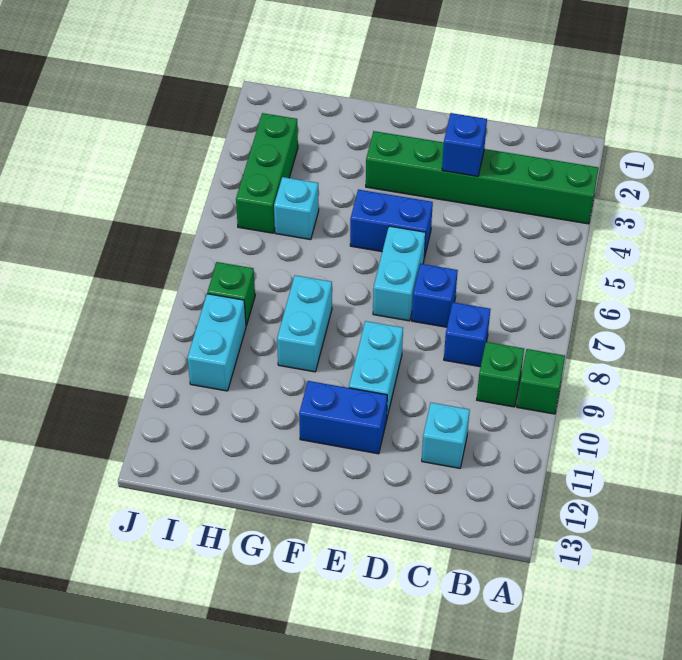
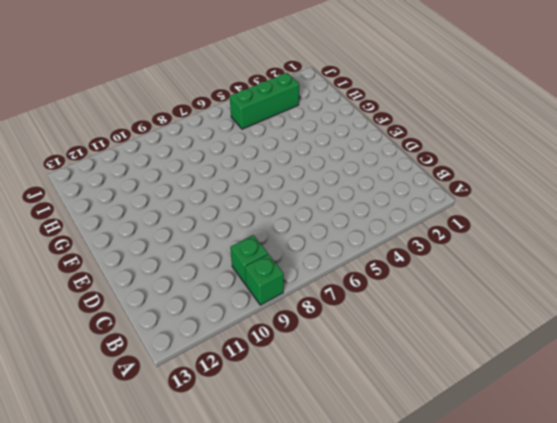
none -> green 1x6 brick [366,131,599,224]
none -> blue 1x1 brick [444,302,490,367]
none -> cyan 1x1 brick [422,403,470,468]

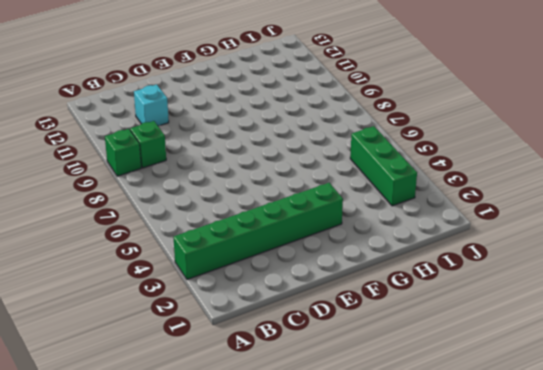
none -> blue 1x1 brick [444,302,490,367]
none -> blue 1x1 brick [412,264,458,327]
none -> blue 1x2 brick [350,190,433,258]

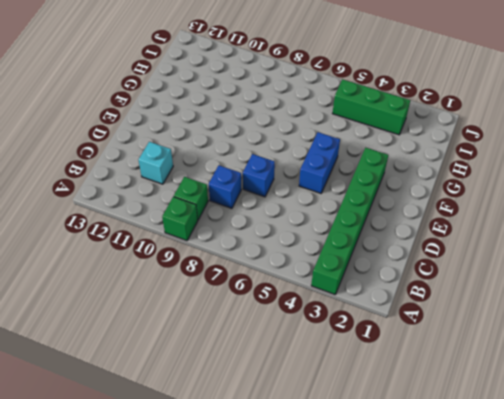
none -> cyan 1x2 brick [373,226,426,321]
none -> cyan 1x2 brick [349,321,403,417]
none -> blue 1x2 brick [299,381,387,454]

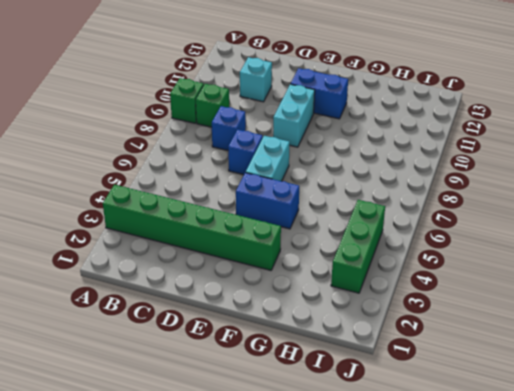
none -> cyan 1x2 brick [277,275,332,372]
none -> cyan 1x1 brick [274,177,319,240]
none -> green 1x1 brick [207,262,255,326]

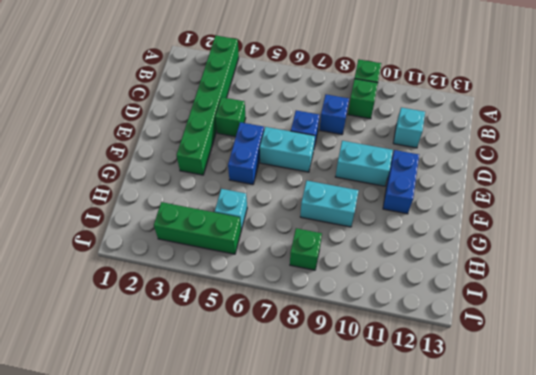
green 1x1 brick [215,97,246,137] -> none
none -> cyan 1x2 brick [187,294,246,391]
none -> blue 1x1 brick [442,113,487,176]

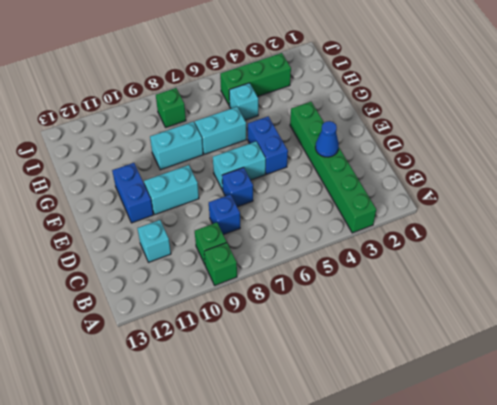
blue 1x1 cone [315,121,339,157] -> blue 1x1 brick [442,113,487,176]
cyan 1x2 brick [195,107,246,154] -> cyan 1x2 brick moved to [187,294,246,391]

